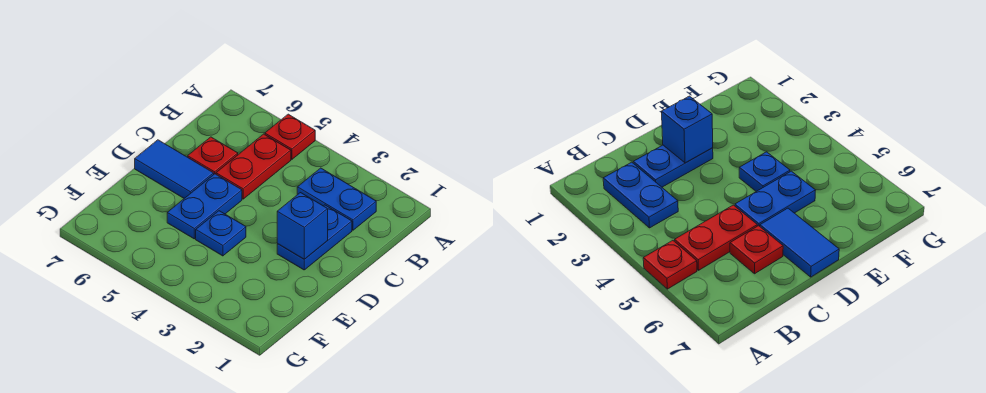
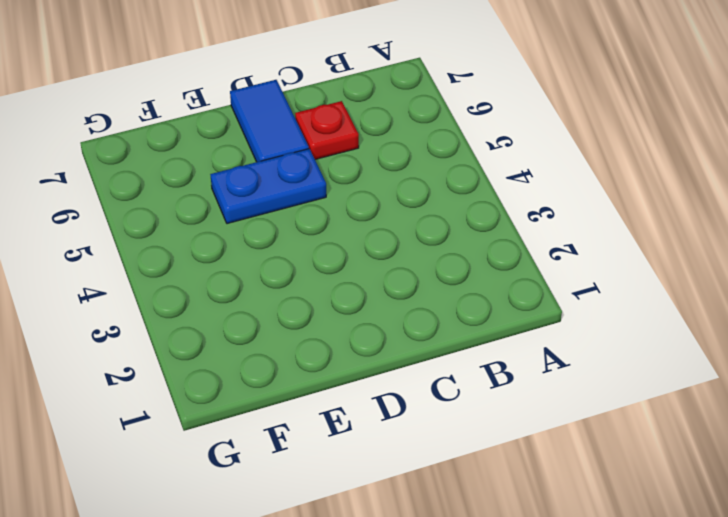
none -> red 1x1 plate [265,114,315,159]
none -> blue 1x2 plate [297,168,376,230]

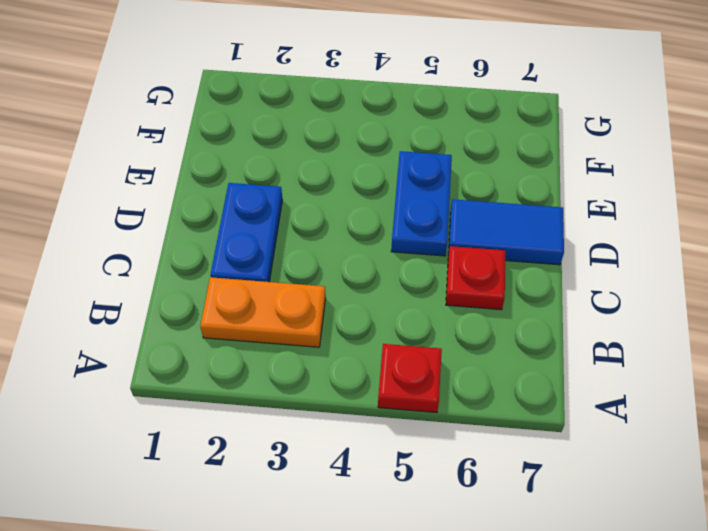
orange 1x2 plate [200,277,326,347] -> blue 1x2 plate [297,168,376,230]
none -> red 1x2 plate [216,134,291,199]
none -> blue 1x1 plate [196,211,246,256]

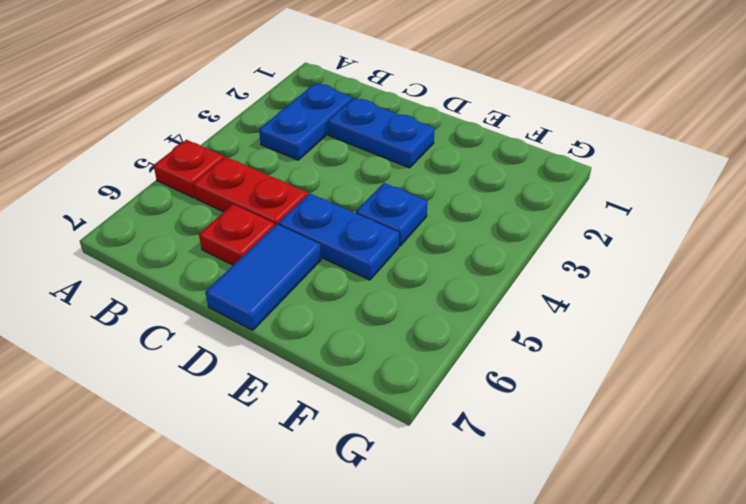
none -> blue 1x1 brick [277,193,328,259]

